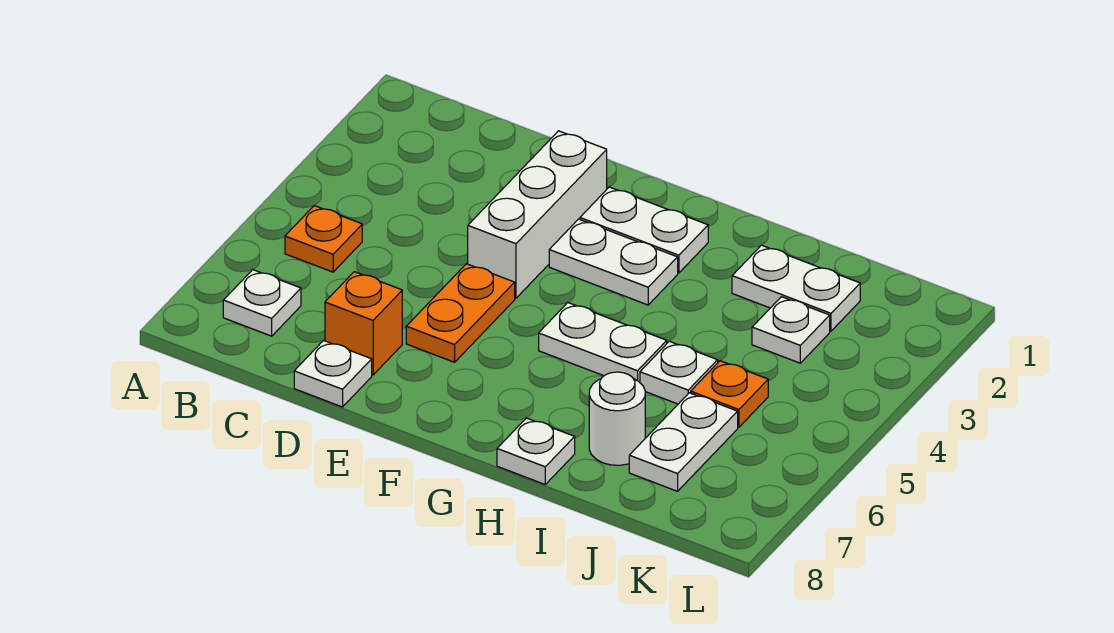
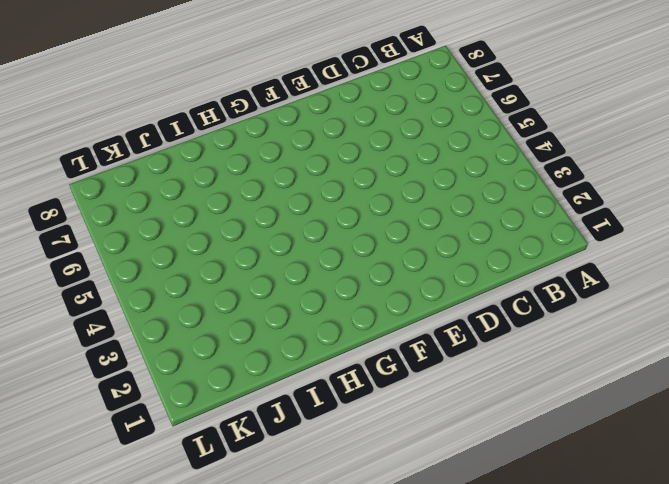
none -> orange 1x1 plate [285,206,362,272]
none -> white 1x1 plate [223,270,301,336]
none -> orange 1x1 brick [325,272,402,375]

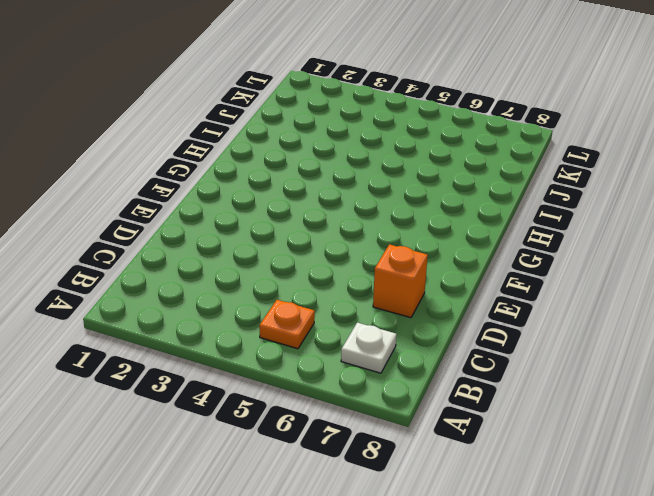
none -> white 1x1 plate [294,340,372,407]
none -> white 1x3 brick [468,131,607,298]
none -> orange 1x2 plate [406,264,515,362]

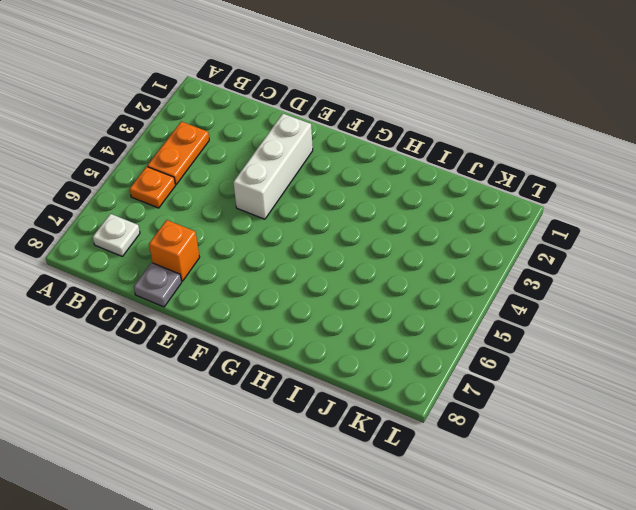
orange 1x2 plate [148,122,209,184] -> orange 1x2 plate moved to [406,264,515,362]
grey 1x1 plate [134,263,182,307] -> white 1x1 plate [294,340,372,407]
none -> white 1x2 plate [580,187,708,273]
none -> white 1x2 plate [549,219,678,305]
none -> white 1x2 plate [539,303,667,382]

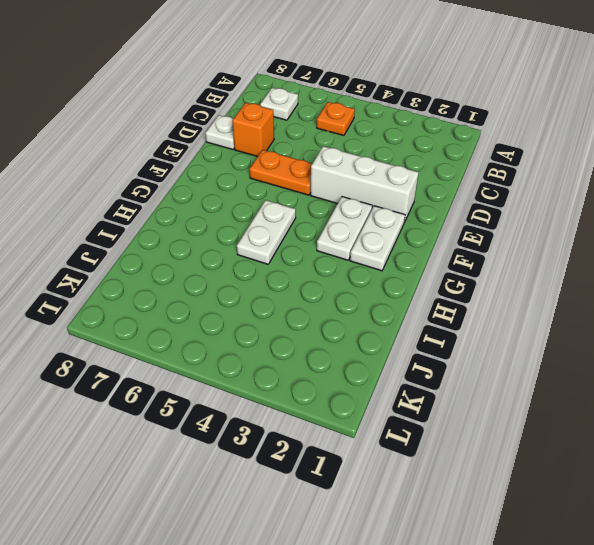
none -> white 1x1 plate [497,418,575,484]
none -> white 1x2 plate [732,245,860,331]
none -> white 1x1 plate [640,341,718,404]

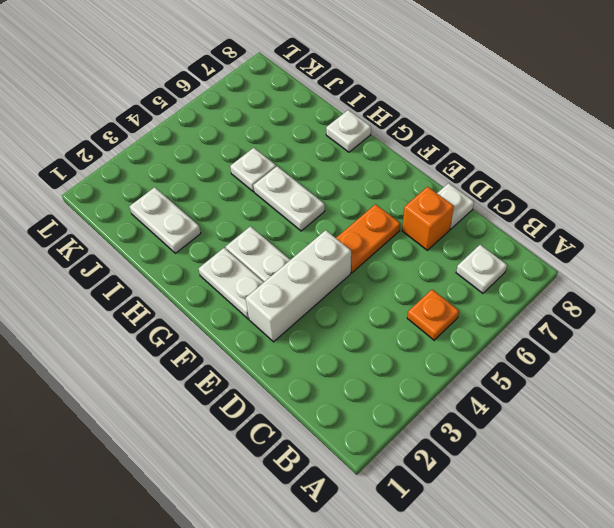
none -> white 1x1 round brick [589,372,645,465]
none -> white 1x1 plate [752,297,830,363]
none -> orange 1x1 plate [691,361,768,427]

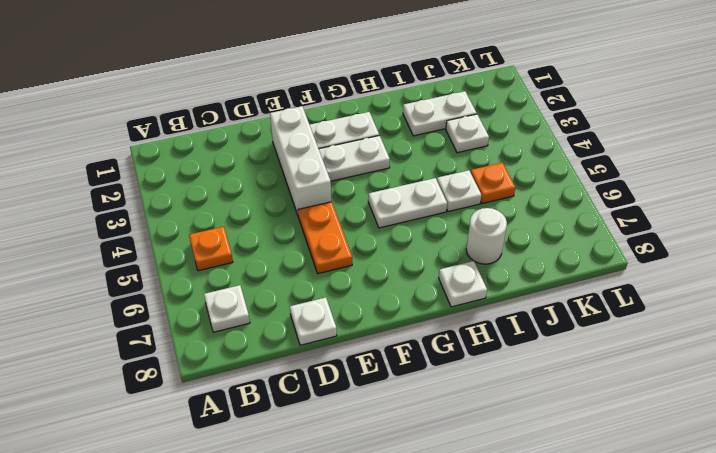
none -> orange 1x1 brick [325,272,402,375]
none -> white 1x2 plate [629,393,738,491]

